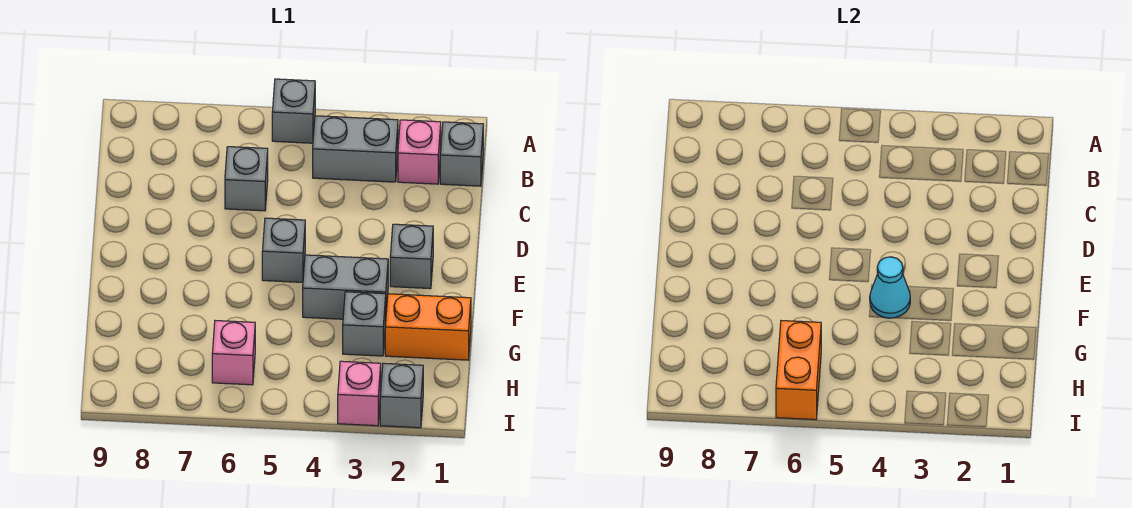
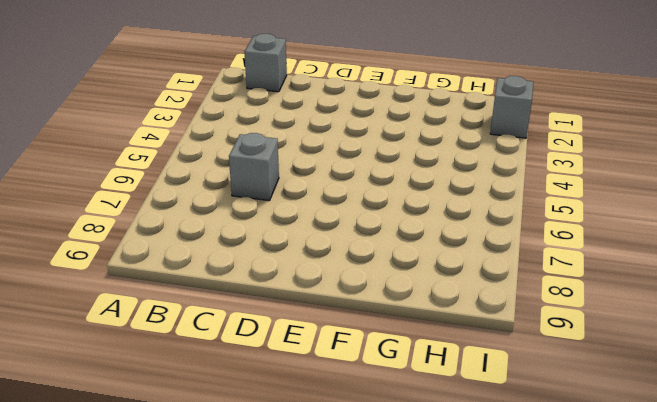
none -> grey 1x1 brick [272,79,315,143]
none -> pink 1x1 brick [398,120,441,184]
none -> grey 1x2 brick [313,116,398,182]

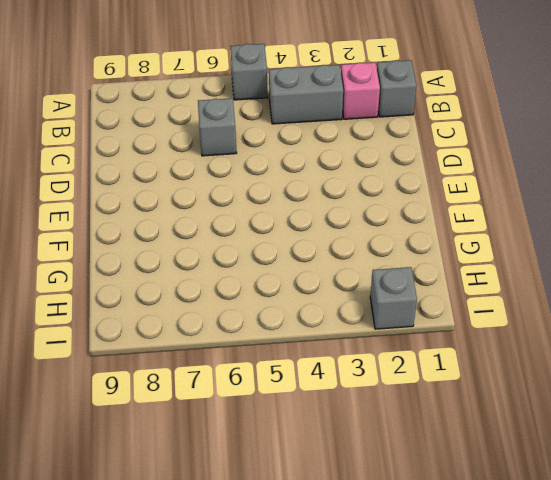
none -> grey 1x1 brick [390,224,433,289]
none -> grey 1x1 brick [262,218,305,282]
none -> grey 1x2 brick [303,255,388,319]

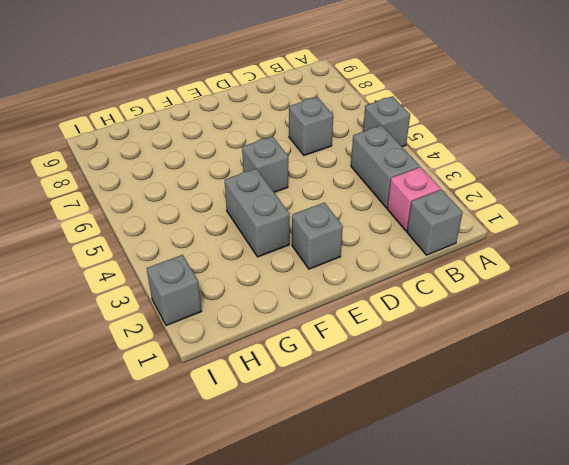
none -> orange 1x2 brick [385,294,471,360]
none -> grey 1x1 brick [343,292,386,356]
none -> pink 1x1 brick [212,321,255,385]

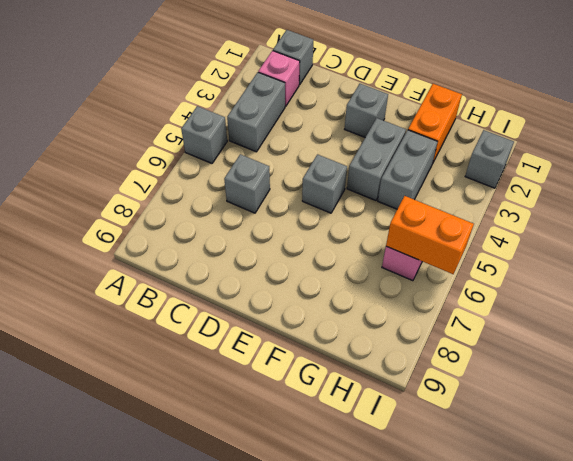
grey 1x2 brick [378,130,438,209] -> grey 1x1 brick [343,292,386,356]
none -> pink 1x1 brick [338,361,381,426]
none -> cyan 1x1 cone [870,257,910,318]

